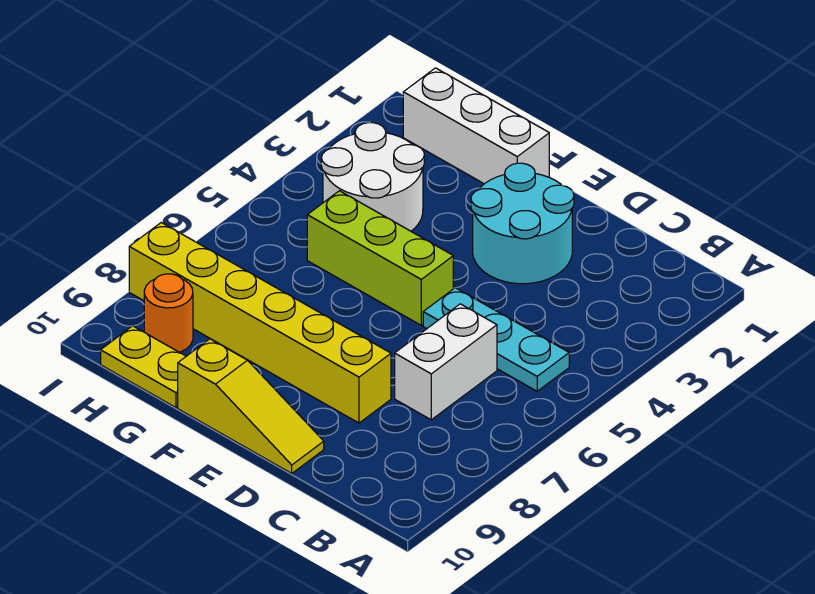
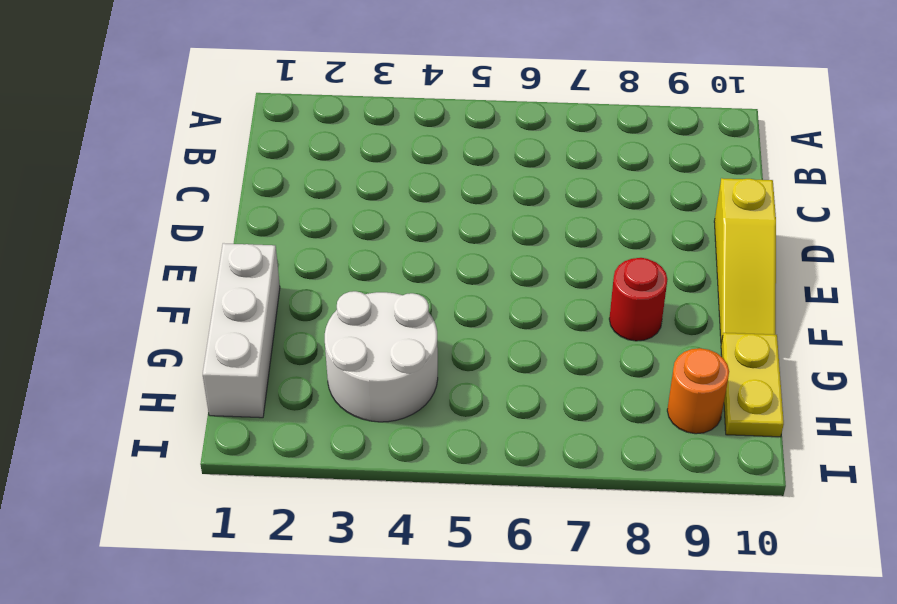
yellow 1x3 slope [714,178,776,343] -> yellow 1x3 slope turned to [178,339,324,473]
red 1x1 round brick [609,258,668,341] -> yellow 1x6 brick [129,223,391,423]
none -> cyan 1x3 plate [423,288,569,391]
none -> white 1x2 brick [395,304,497,420]

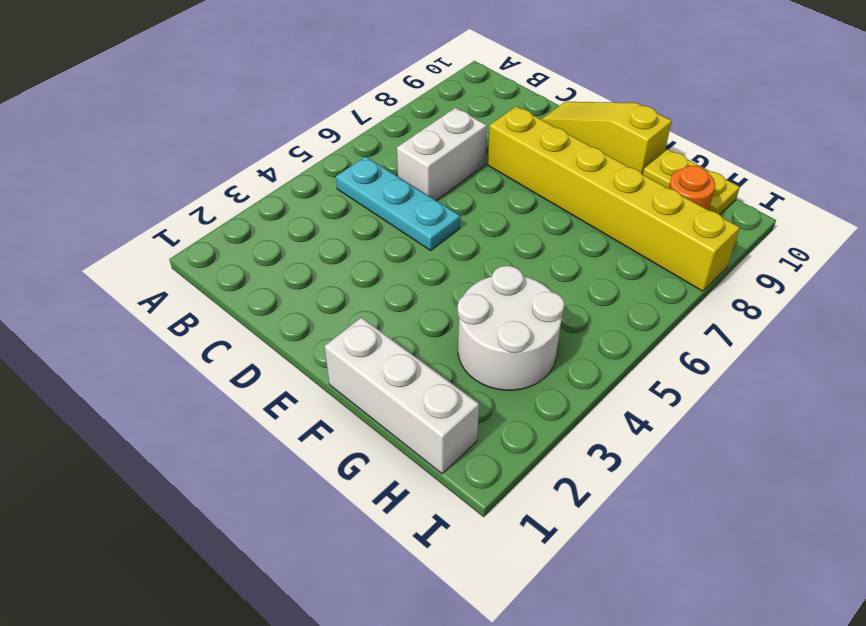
none -> cyan 2x2 round brick [471,163,574,284]
none -> lime 1x3 brick [307,191,453,325]

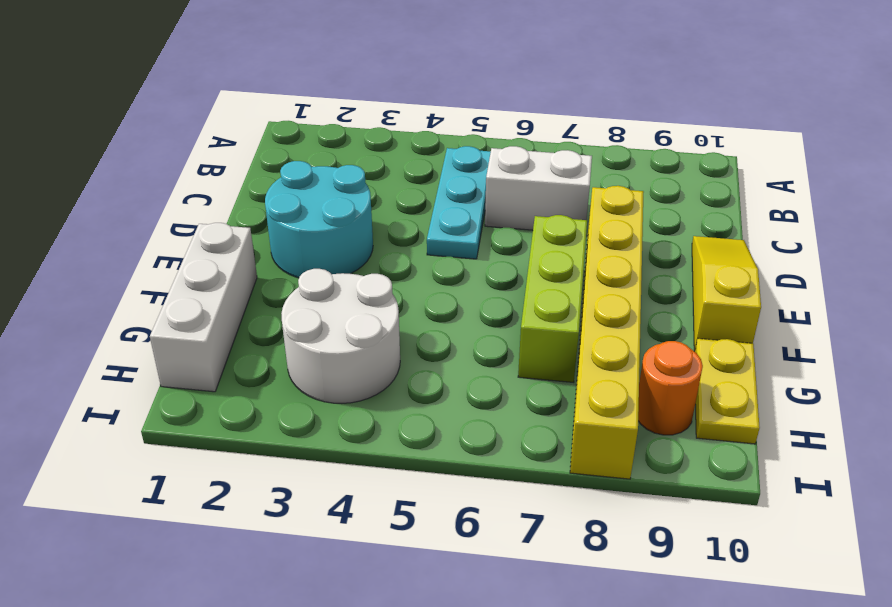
lime 1x3 brick [518,215,587,382] -> lime 1x3 brick moved to [307,191,453,325]

